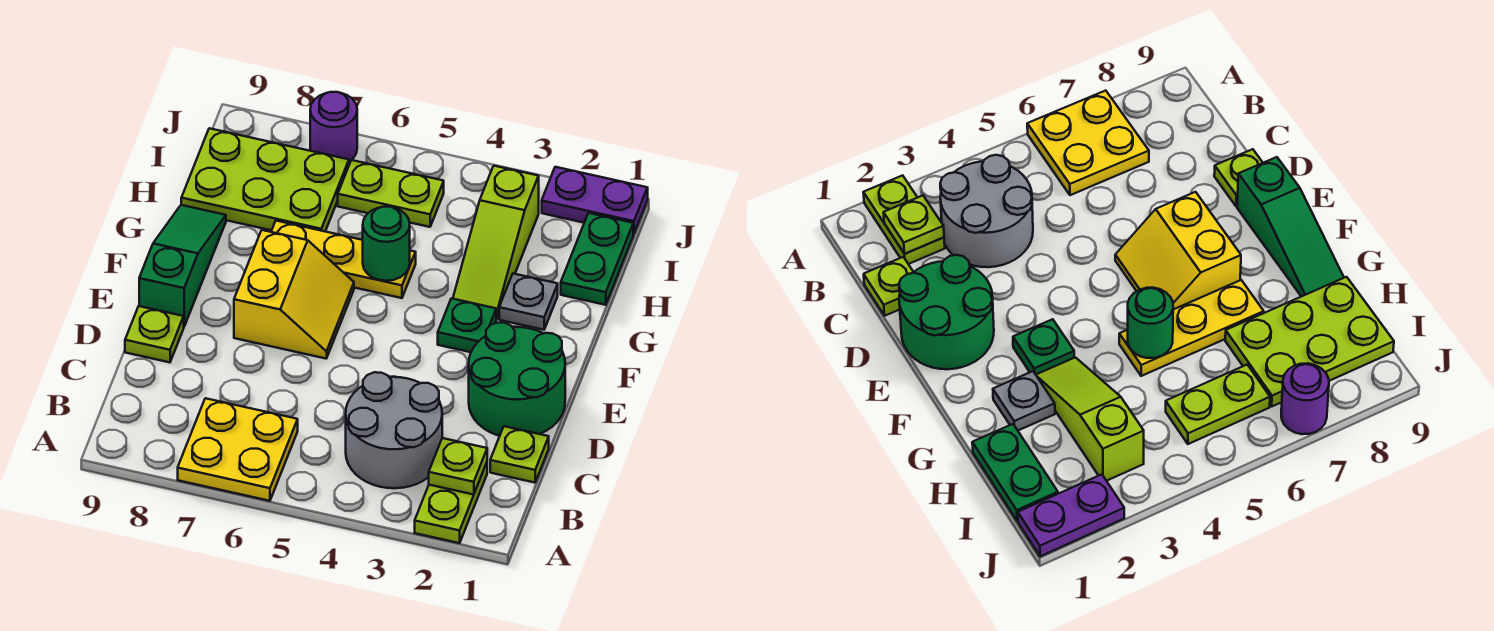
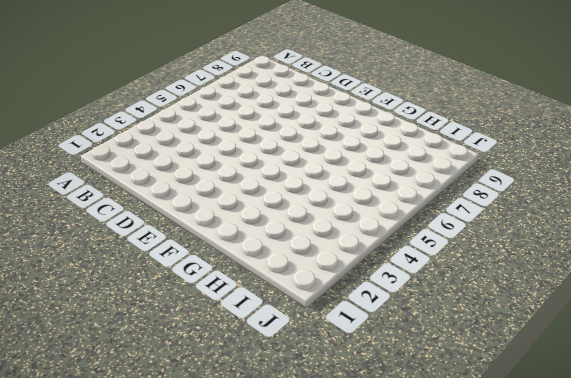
none -> lime 1x2 plate [415,463,487,543]
none -> yellow 2x2 plate [178,398,298,501]
none -> grey 2x2 round brick [346,372,442,488]

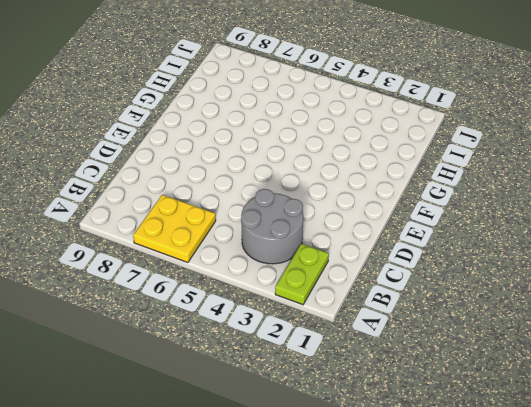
none -> lime 1x1 plate [490,426,549,483]
none -> green 2x2 round brick [469,323,565,436]
none -> lime 1x1 plate [125,306,184,362]

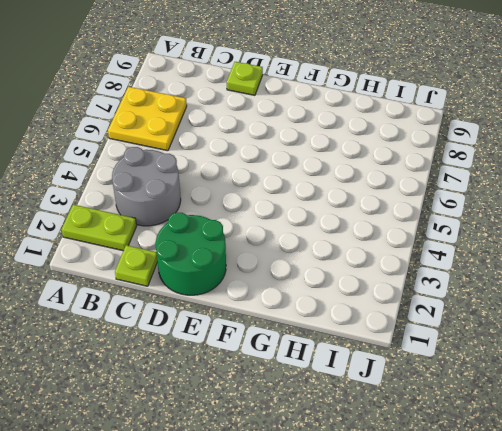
none -> yellow 2x2 slope [234,230,354,359]
none -> green 1x3 slope [139,205,226,326]
none -> green 1x1 plate [438,298,496,352]

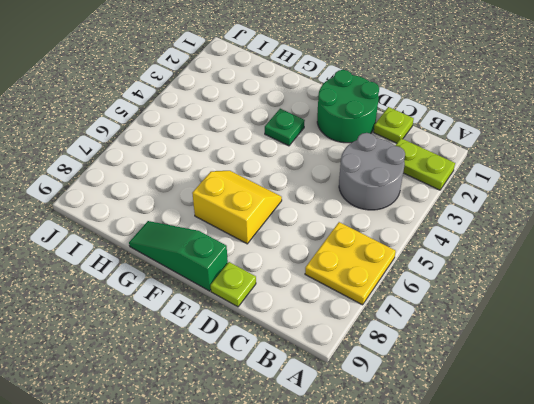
none -> grey 1x1 plate [499,274,558,330]
none -> lime 1x3 slope [453,166,539,319]
none -> yellow 1x3 plate [271,221,416,298]

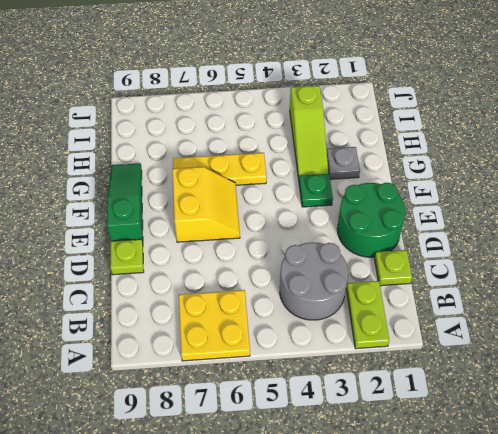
none -> green 1x2 plate [561,213,633,305]
none -> lime 2x3 plate [181,128,349,231]
none -> lime 1x2 plate [338,160,444,227]

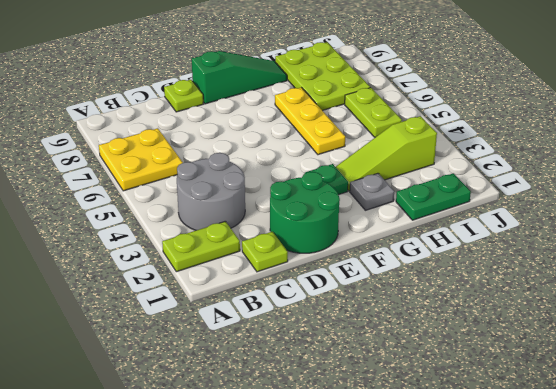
none -> yellow 2x2 slope [234,230,354,359]
none -> purple 1x2 plate [542,167,648,234]
none -> purple 1x1 round brick [310,92,357,161]

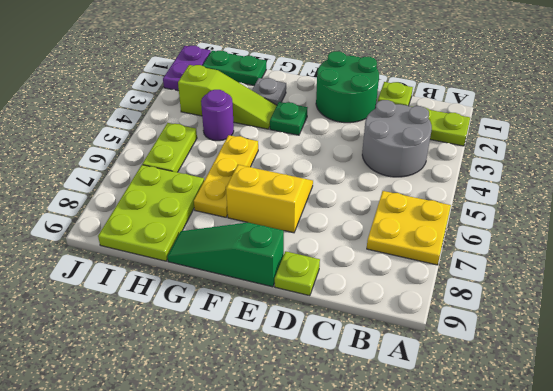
purple 1x1 round brick [201,90,234,141] -> purple 1x1 round brick moved to [310,92,357,161]
none -> lime 1x1 plate [429,438,487,495]
none -> green 1x1 round brick [363,207,410,281]

